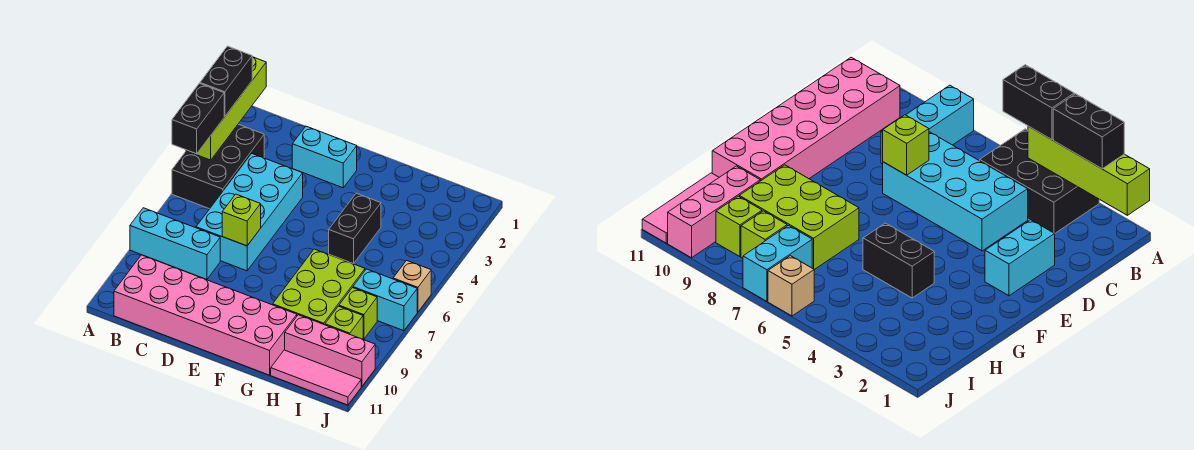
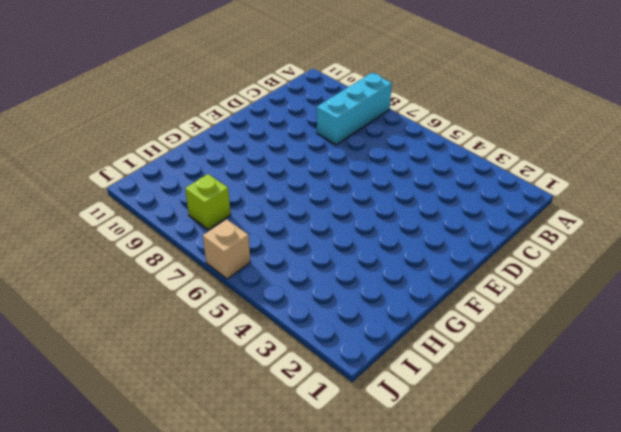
none -> black 2x3 brick [172,124,264,209]
none -> pink 2x6 brick [114,255,297,375]
none -> cyan 2x4 brick [196,154,303,271]

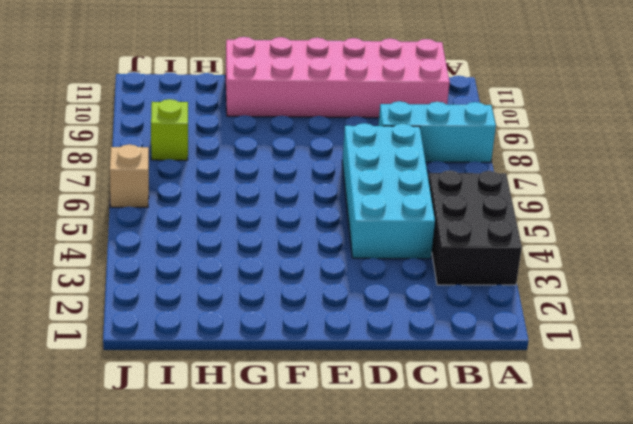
none -> cyan 1x2 brick [292,126,357,188]
none -> black 1x2 brick [329,193,381,264]
none -> lime 2x3 brick [273,249,365,325]

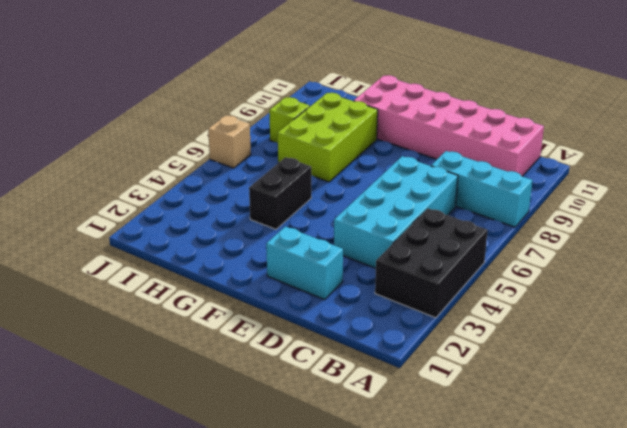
none -> pink 1x3 brick [285,315,375,386]
none -> pink 1x3 tile [271,350,361,405]
none -> cyan 1x2 brick [353,269,417,331]

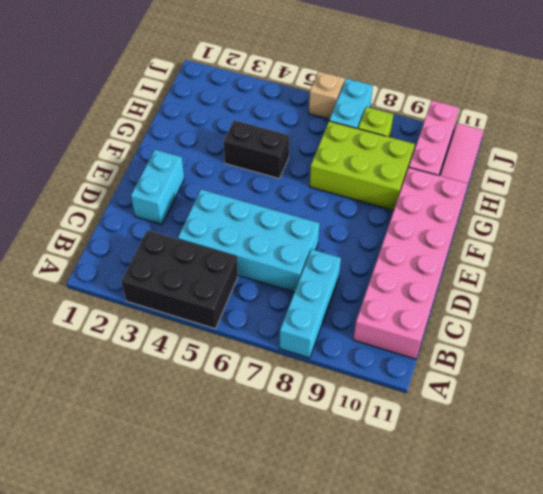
none -> lime 1x1 brick [325,306,363,339]
none -> lime 1x4 brick [186,57,266,160]
none -> lime 1x1 brick [222,194,261,246]

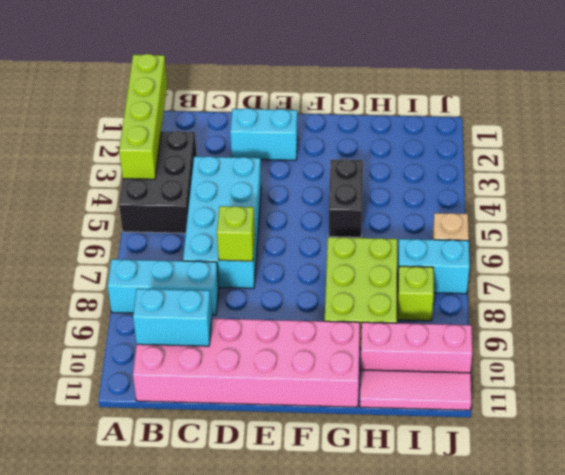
cyan 1x2 brick [133,289,212,346] -> none
none -> lime 1x1 brick [325,306,363,339]
none -> black 1x2 brick [200,46,252,117]
none -> black 1x2 brick [172,83,224,154]

